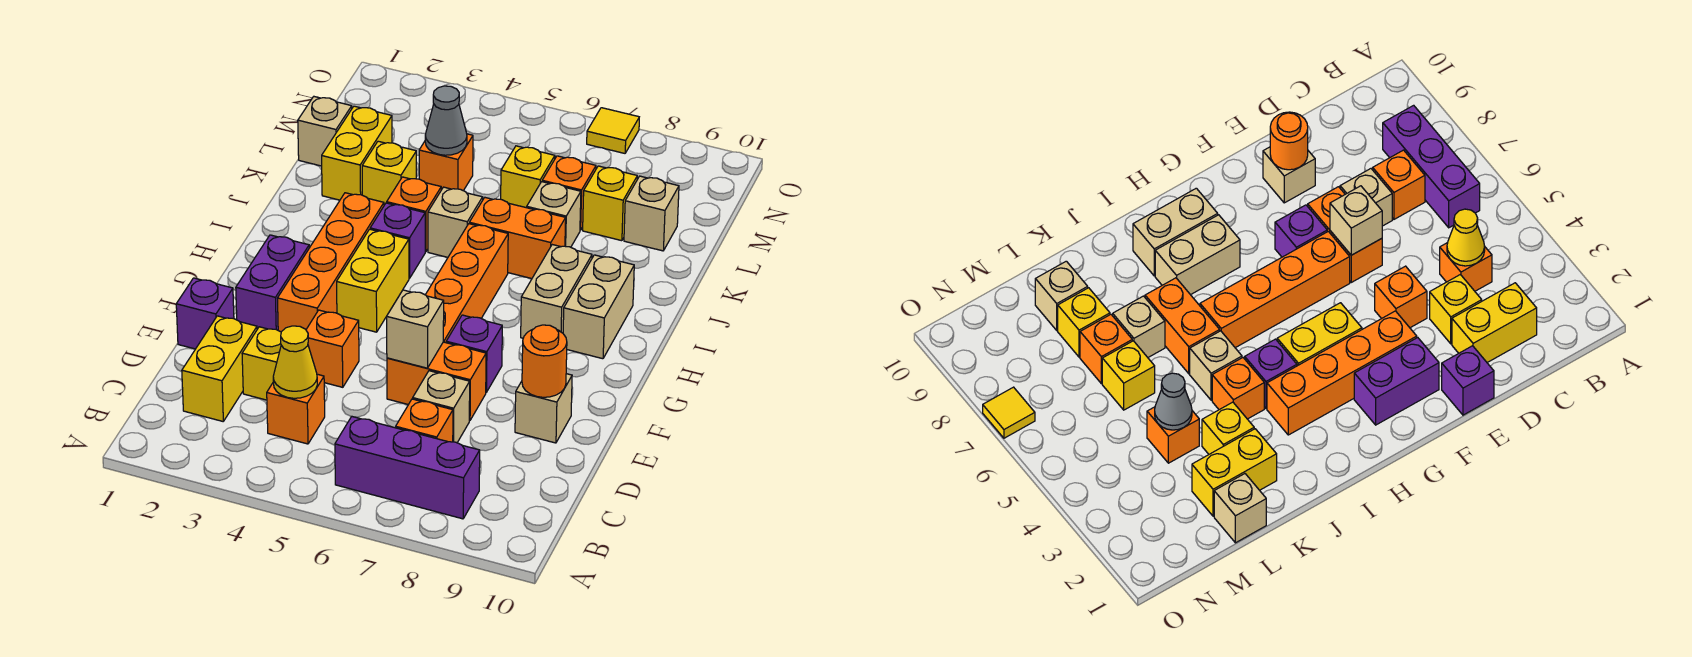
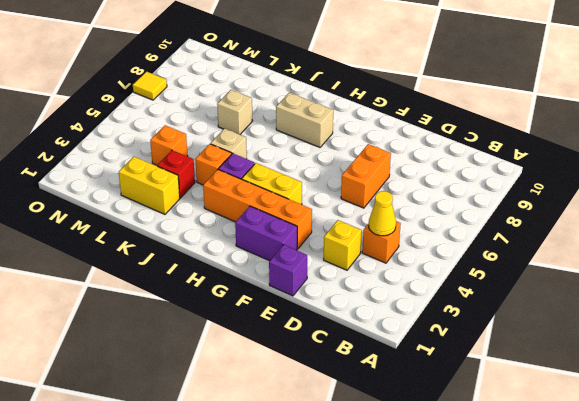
red 1x1 brick [157,150,195,198] -> yellow 1x1 brick [362,141,416,205]
none -> purple 1x3 brick [335,416,480,519]
none -> yellow 1x2 brick [182,316,257,421]
none -> orange 1x1 brick [396,399,453,442]
none -> tan 1x1 brick [413,371,470,443]

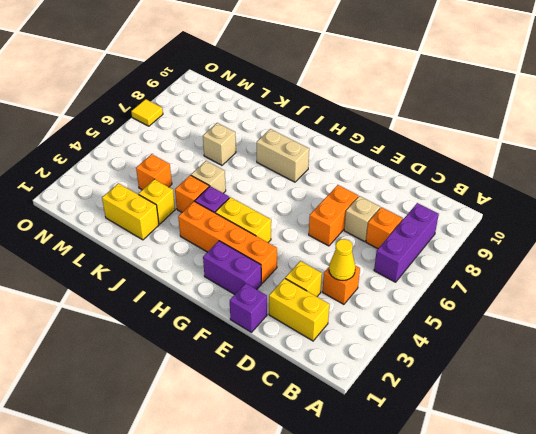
none -> orange 1x1 brick [306,310,359,387]
none -> tan 1x1 brick [515,374,572,443]
none -> orange 1x4 brick [426,224,508,343]
none -> purple 1x1 brick [446,315,502,392]

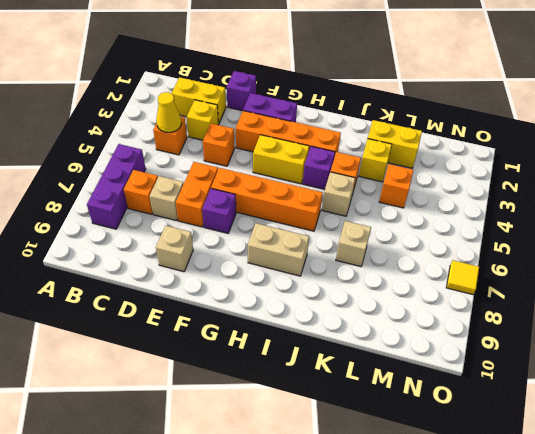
none -> tan 1x2 brick [563,255,634,359]
none -> orange 1x2 brick [469,198,566,279]
none -> tan 1x1 brick [298,97,352,166]
none -> yellow 1x1 brick [501,146,555,208]

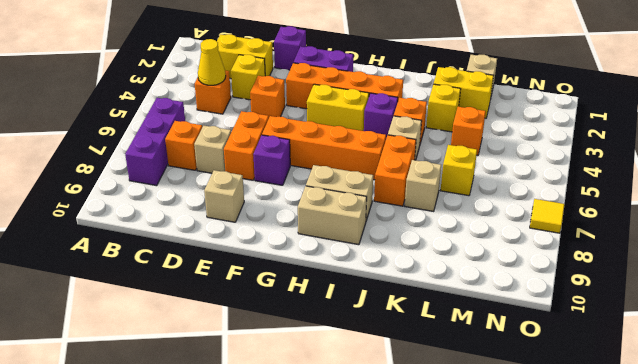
none -> orange 1x1 brick [542,156,596,230]
none -> yellow 1x1 brick [583,166,637,241]
none -> tan 1x1 brick [624,176,679,251]
none -> tan 1x1 brick [387,290,444,368]

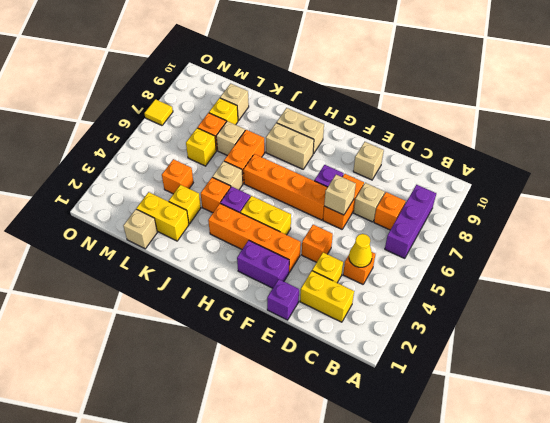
none -> orange 1x1 round brick [522,325,567,397]
none -> grey 1x1 cone [425,86,467,155]

